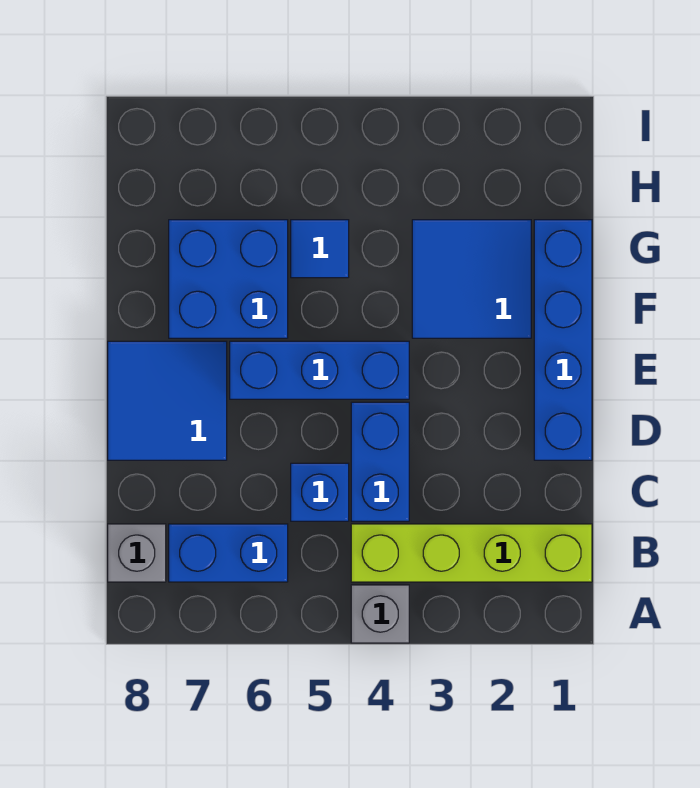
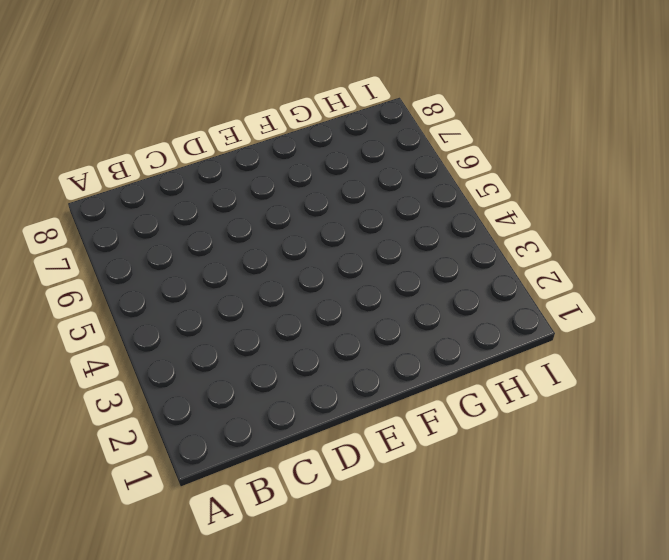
none -> grey 1x1 brick [351,585,409,643]
none -> lime 1x4 brick [351,524,592,582]
none -> blue 1x2 brick [169,524,288,582]

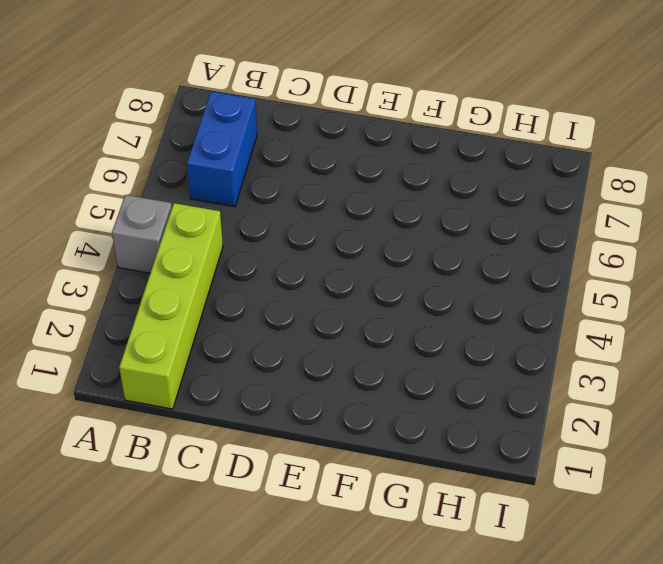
none -> grey 1x1 brick [108,524,166,582]
none -> blue 1x2 brick [351,402,409,521]
none -> blue 1x1 brick [291,463,349,521]

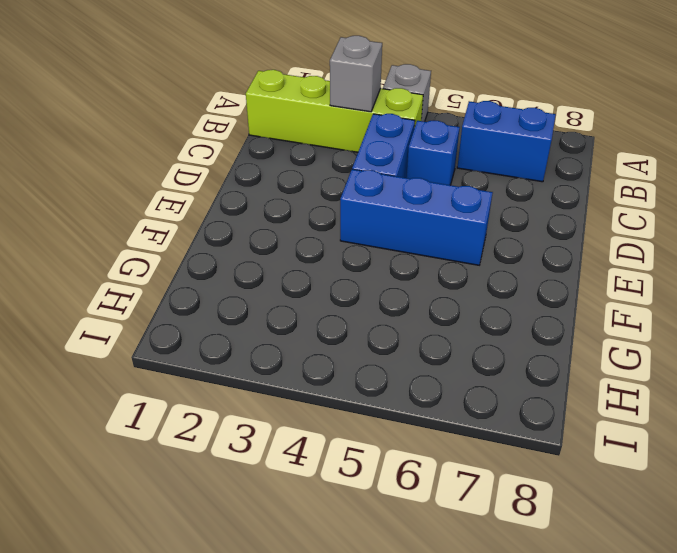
grey 1x1 brick [330,36,382,112] -> grey 1x1 brick moved to [108,524,166,582]
none -> blue 1x4 brick [534,220,592,460]
none -> blue 2x2 tile [108,341,227,460]
none -> blue 2x2 tile [412,220,531,338]

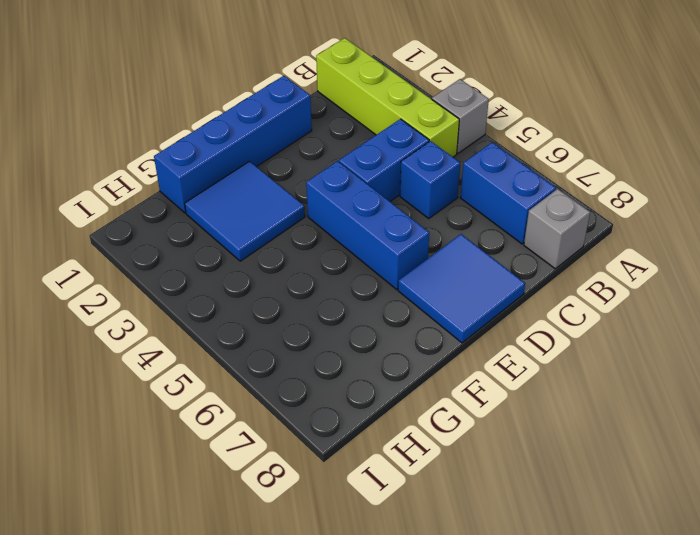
none -> blue 2x2 brick [169,220,288,338]
none -> blue 1x1 tile [291,220,349,278]

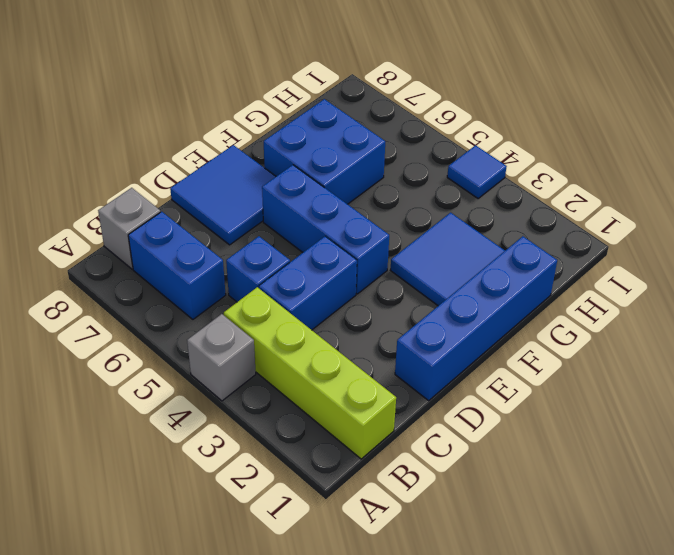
blue 1x1 tile [447,145,507,198] -> blue 1x1 tile moved to [291,220,349,278]

